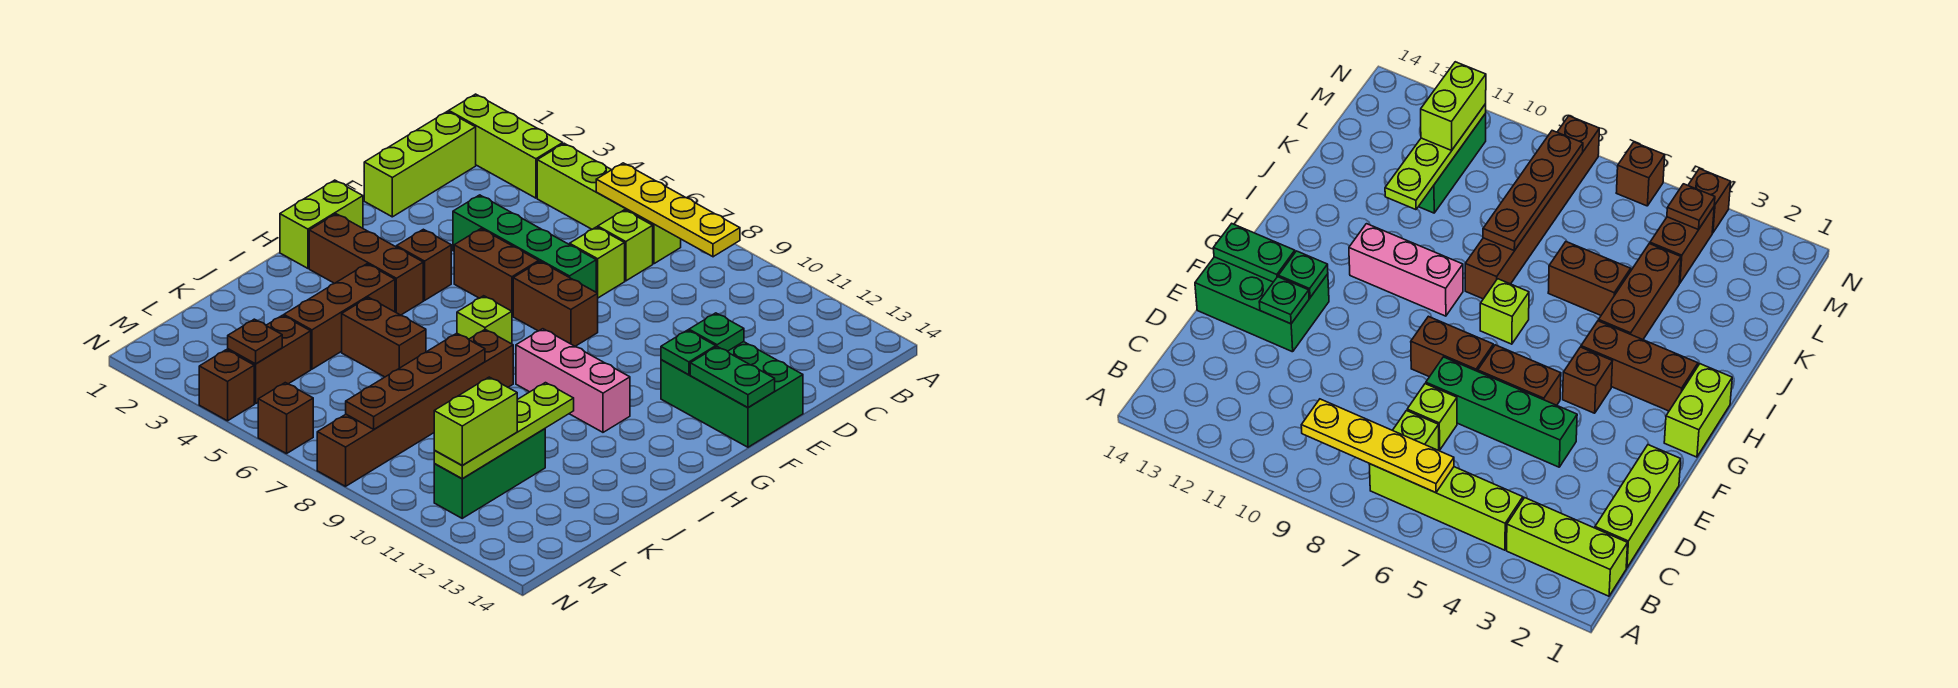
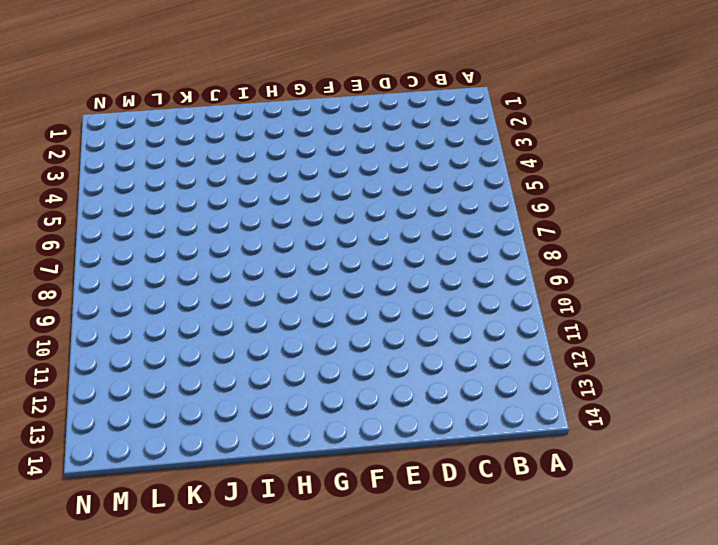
none -> lime 1x3 brick [449,94,563,198]
none -> lime 1x4 brick [537,143,681,264]
none -> lime 1x3 brick [364,111,476,217]

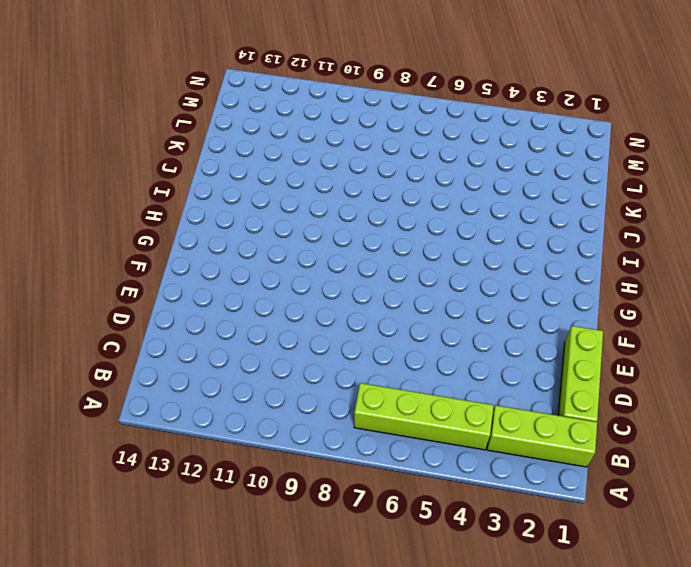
none -> lime 1x1 brick [598,210,653,281]
none -> lime 1x1 brick [570,227,625,298]
none -> green 1x4 brick [453,195,596,292]

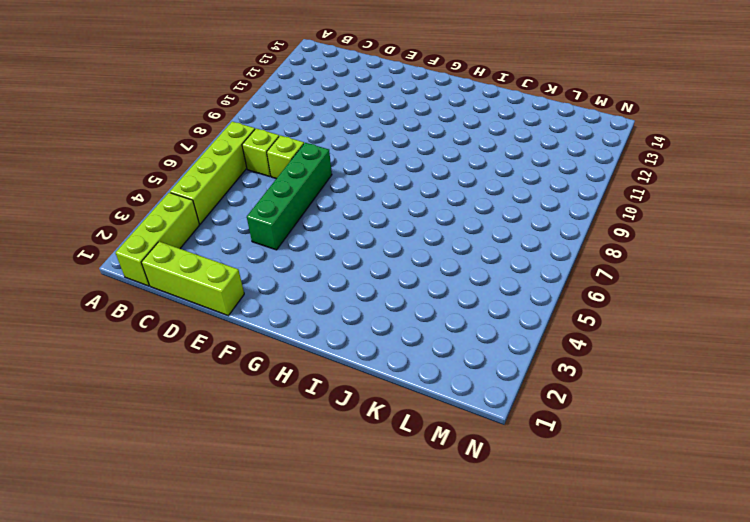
none -> green 2x3 brick [661,342,803,447]
none -> brown 1x2 brick [454,229,539,316]
none -> brown 1x2 brick [513,262,598,346]

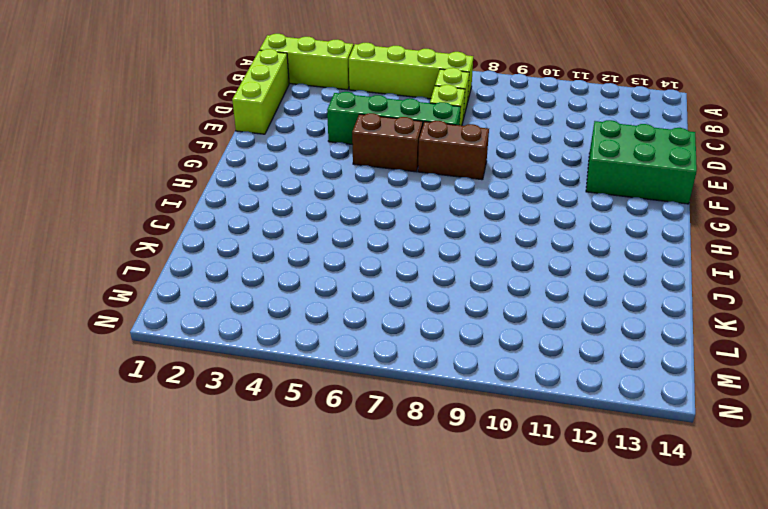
none -> lime 1x2 brick [280,180,363,268]
none -> brown 1x1 brick [397,229,451,300]
none -> brown 1x3 brick [309,214,423,315]

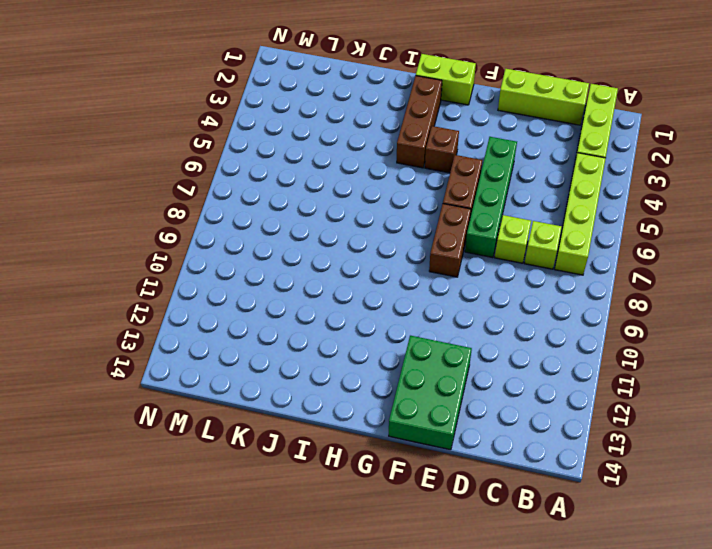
none -> lime 1x1 brick [457,296,512,344]
none -> pink 1x3 brick [516,329,630,432]
none -> brown 1x3 brick [284,264,395,369]

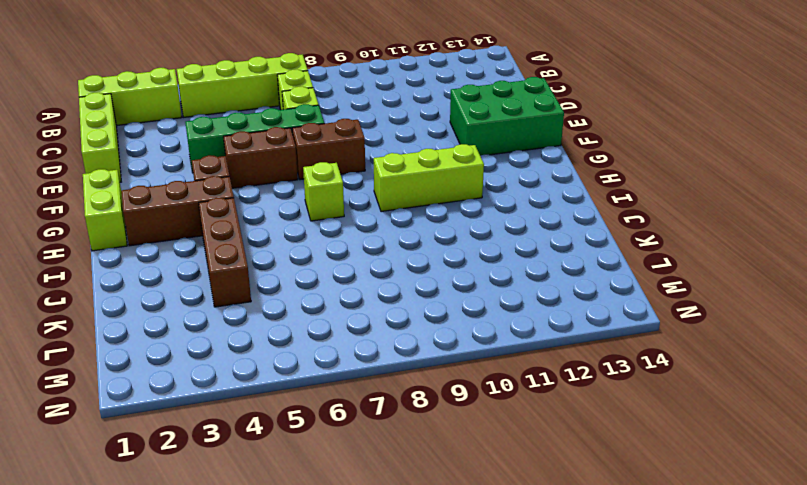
lime 1x3 brick [374,144,484,212] -> pink 1x3 brick [516,329,630,432]
none -> brown 1x6 brick [317,329,513,486]
none -> brown 1x2 brick [342,297,426,377]
none -> green 1x3 brick [434,429,545,518]

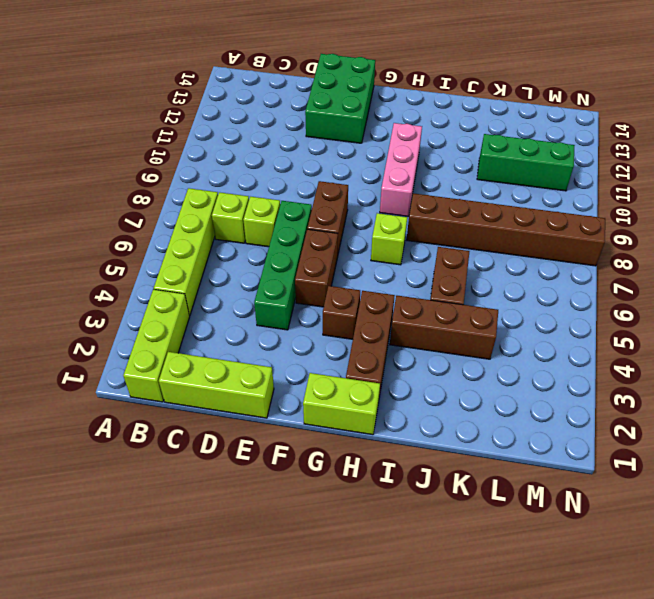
none -> brown 1x2 brick [228,315,311,404]
none -> brown 1x1 brick [199,350,254,421]
none -> brown 1x1 brick [258,383,313,454]

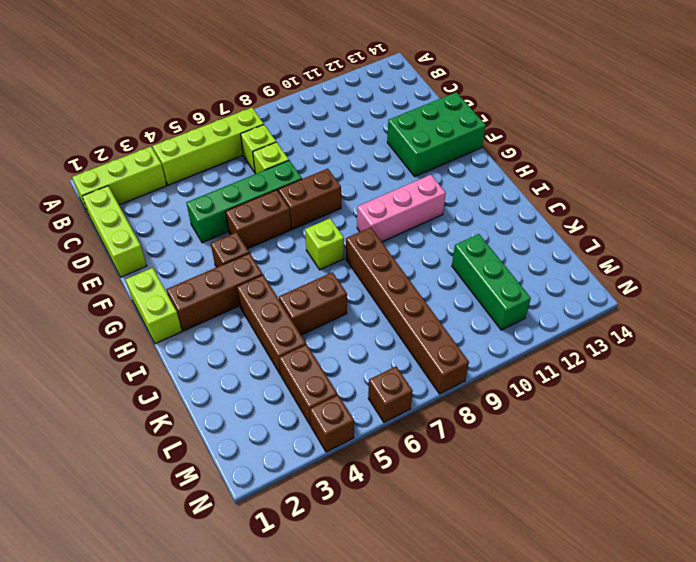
none -> yellow 1x4 plate [596,163,740,257]
none -> green 1x1 plate [689,313,744,351]
none -> green 1x1 plate [661,330,716,375]

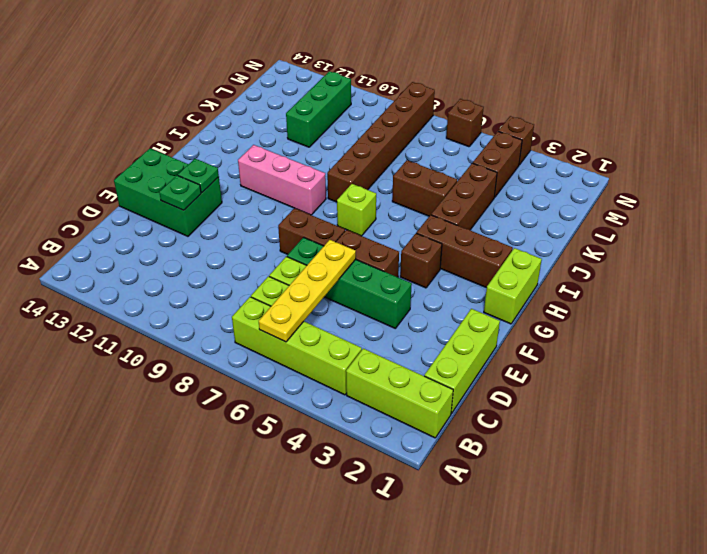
yellow 1x4 plate [259,240,356,342] -> yellow 1x4 plate turned to [596,163,740,257]
none -> green 1x2 plate [690,347,775,408]
none -> brown 1x4 plate [346,333,485,429]
none -> lime 1x4 plate [434,383,574,479]

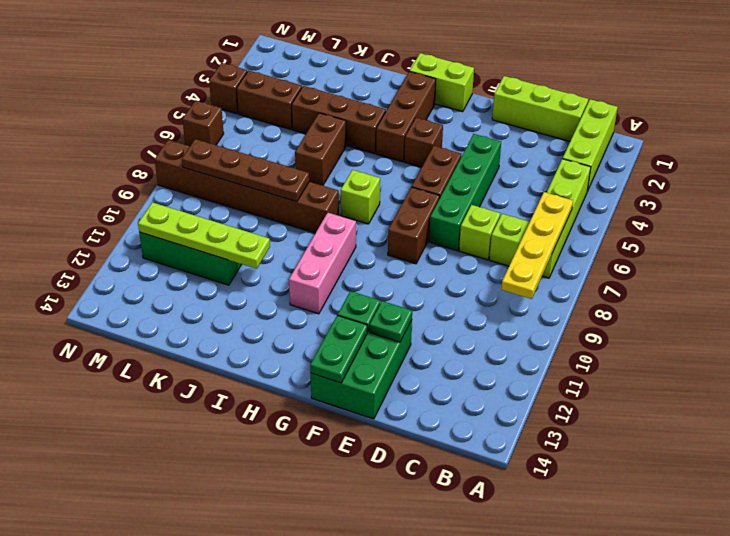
none -> brown 1x1 plate [228,319,282,364]
none -> lime 1x2 brick [434,377,517,465]

